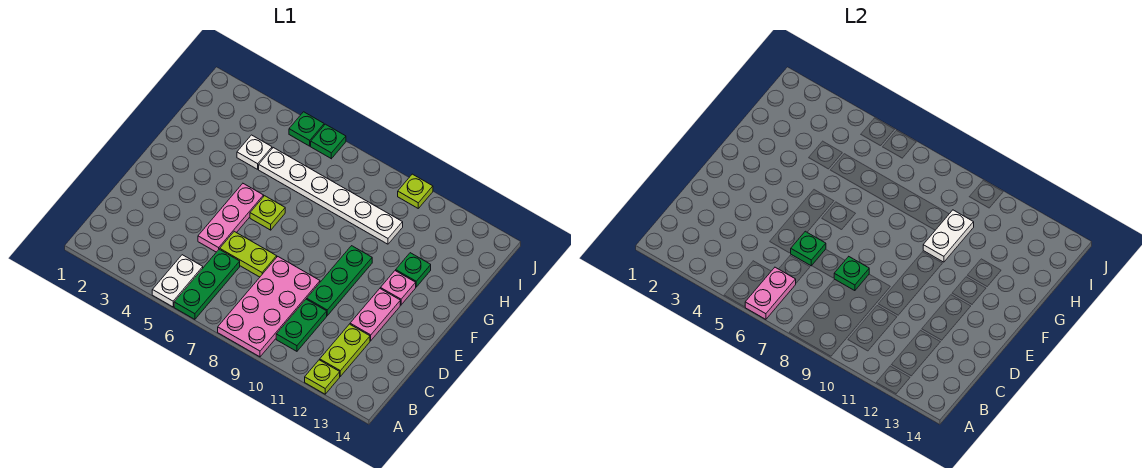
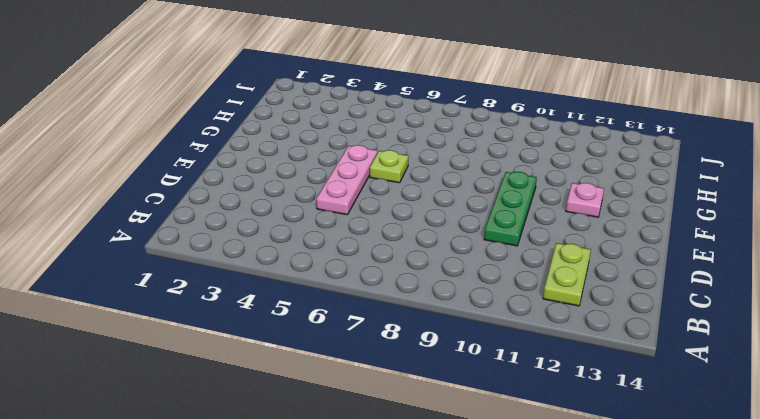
none -> white 1x2 plate [152,255,203,307]
none -> green 1x3 plate [174,249,240,319]
none -> pink 2x4 plate [218,257,320,357]

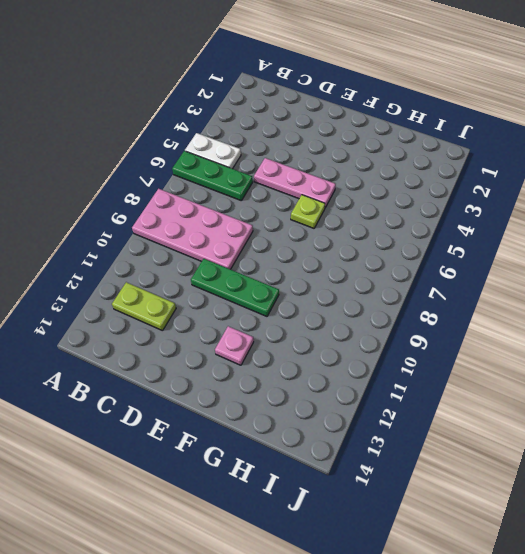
none -> lime 1x1 plate [305,360,340,394]
none -> green 1x2 plate [276,299,327,351]
none -> lime 1x2 plate [220,231,277,277]

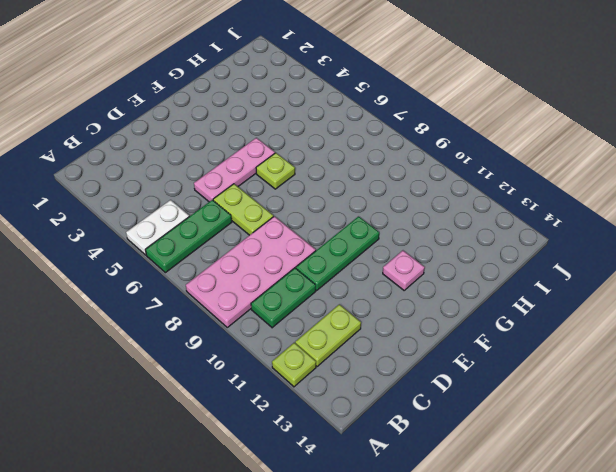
none -> pink 1x2 plate [350,289,400,341]
none -> green 1x1 plate [396,253,431,287]
none -> white 1x1 plate [237,135,272,169]

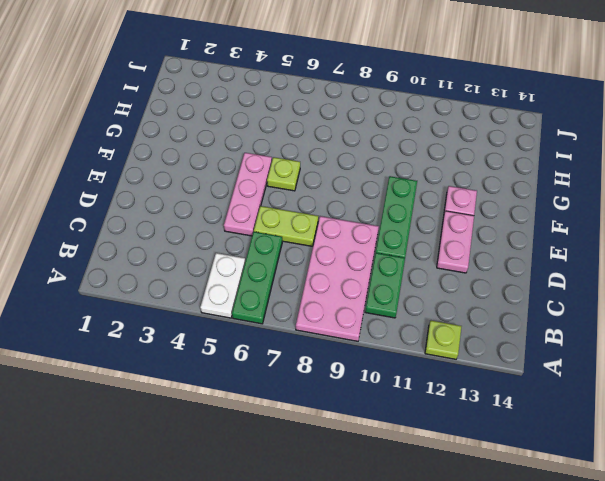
none -> lime 1x2 plate [320,324,370,376]
none -> green 1x1 plate [396,253,431,287]
none -> white 1x1 plate [237,135,272,169]

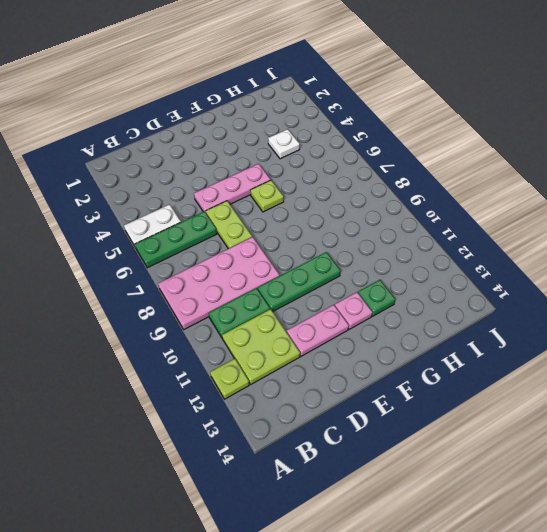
lime 2x2 plate [222,309,300,384] -> lime 1x2 plate [320,324,370,376]
none -> white 1x6 plate [259,148,403,244]
none -> green 1x1 plate [289,112,324,146]
none -> green 1x1 plate [311,124,346,159]

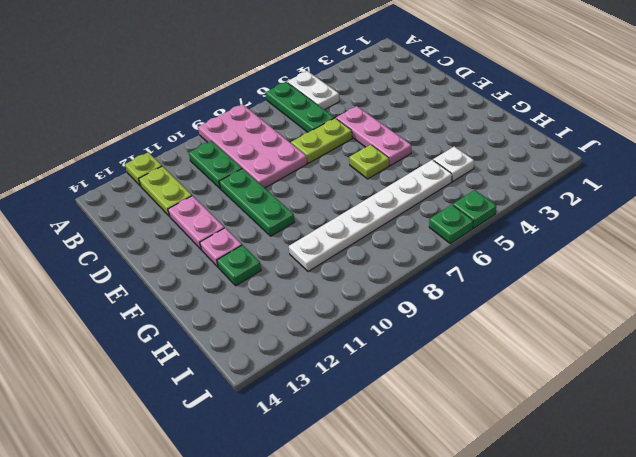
none -> lime 1x1 plate [398,174,433,208]
none -> pink 1x2 plate [745,267,796,319]
none -> green 1x1 plate [791,231,826,266]

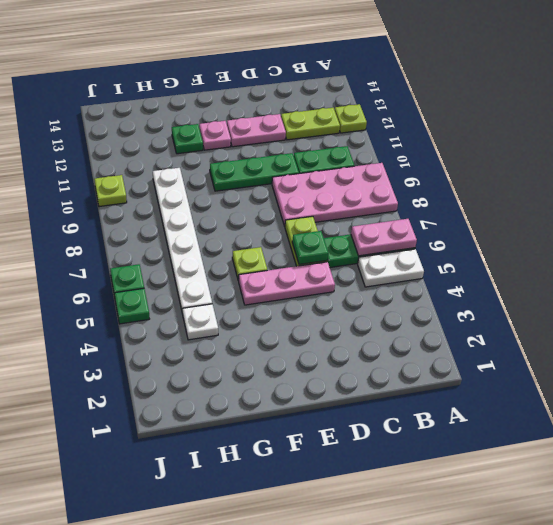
none -> green 1x1 plate [834,257,869,291]
none -> white 1x2 plate [923,210,974,262]

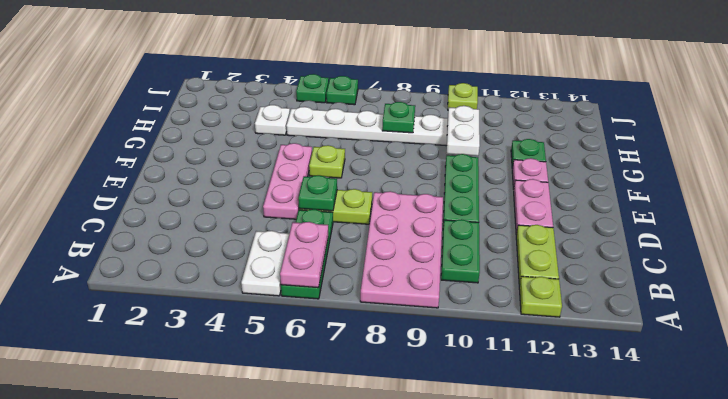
green 1x1 plate [382,102,415,133] -> green 1x1 plate moved to [834,257,869,291]

